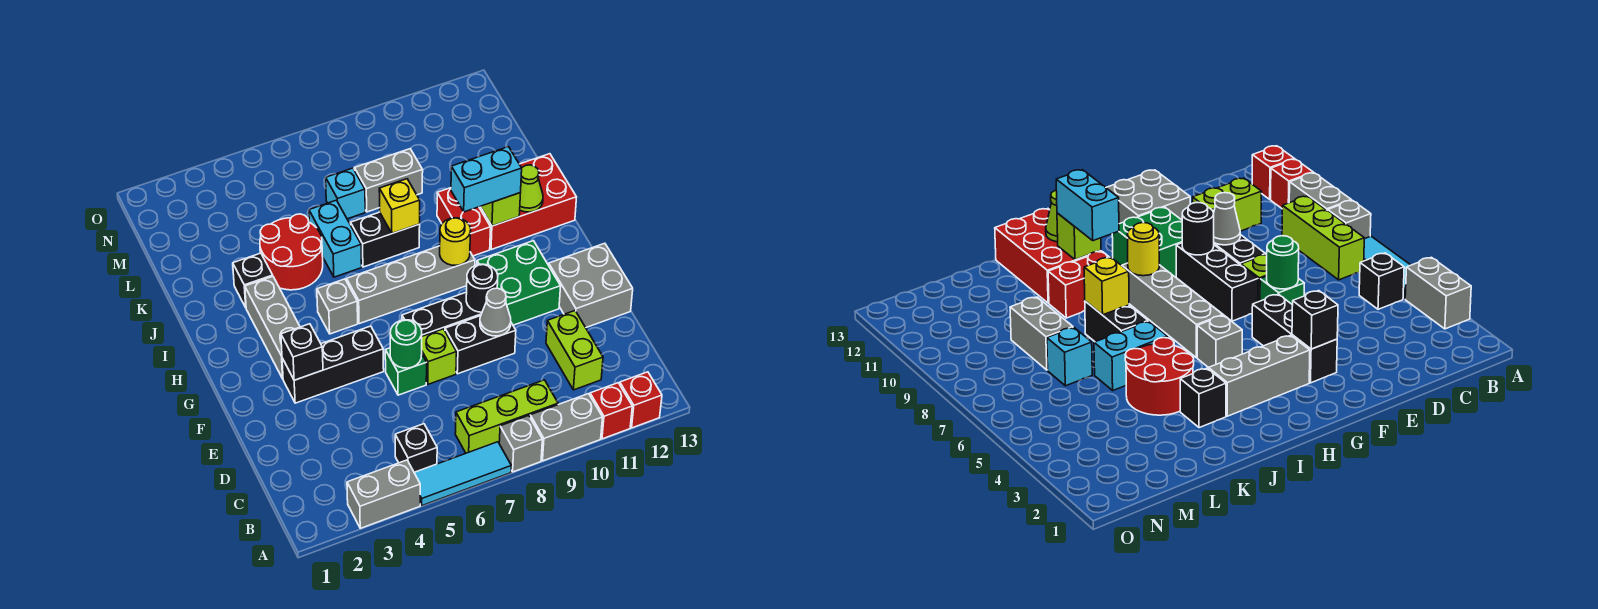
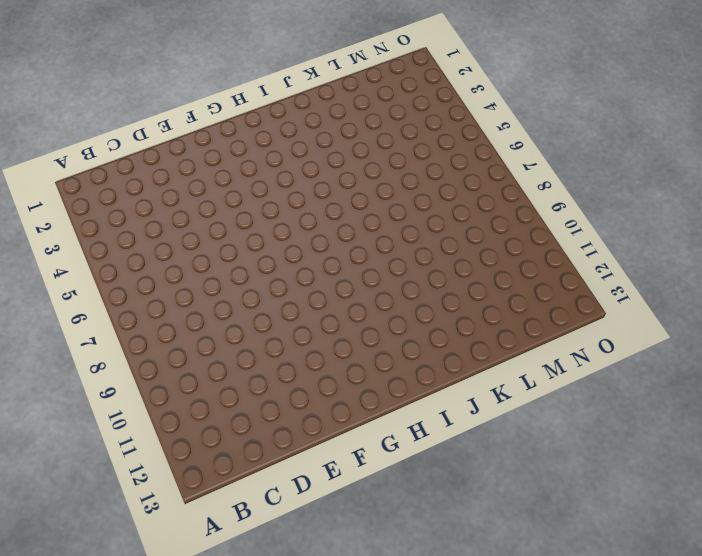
none -> grey 1x2 brick [347,460,420,528]
none -> cyan 1x3 tile [414,442,511,506]
none -> grey 1x1 brick [499,416,542,472]
none -> grey 1x2 brick [530,394,603,461]

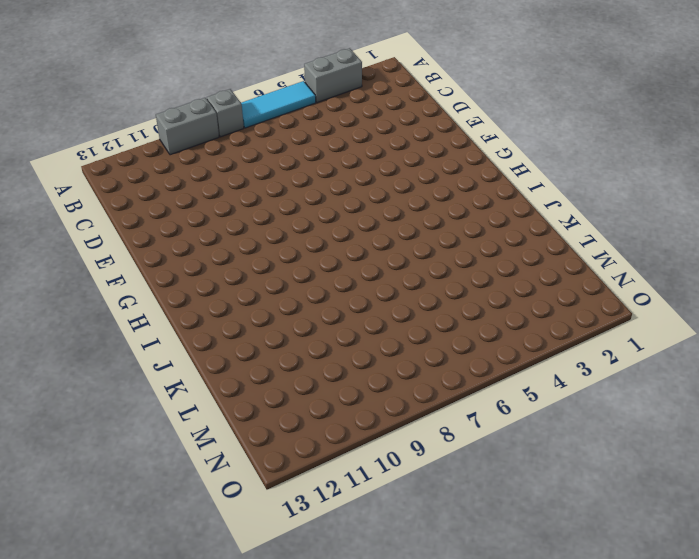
none -> red 1x1 brick [590,383,632,439]
none -> red 1x1 brick [620,372,662,428]
none -> black 1x1 brick [395,424,437,472]
none -> lime 1x3 brick [455,380,558,453]

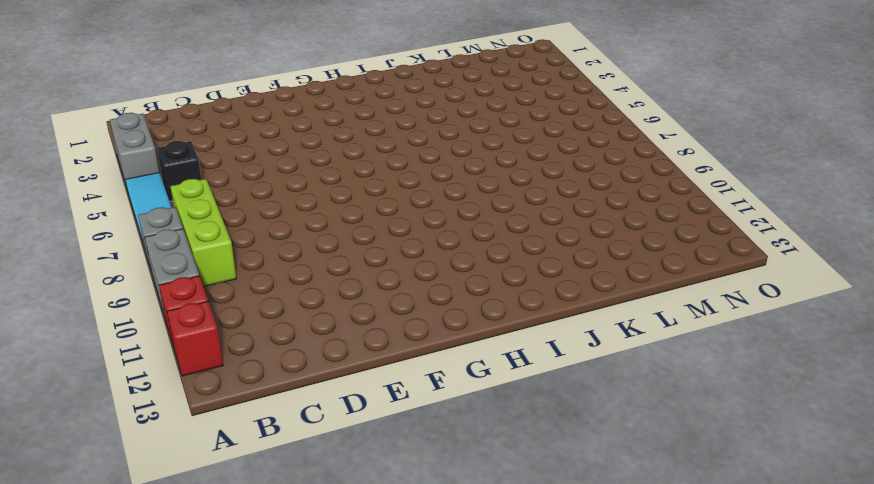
none -> lime 1x2 brick [546,311,603,390]
none -> green 1x1 brick [385,348,427,395]
none -> lime 1x1 brick [422,329,457,384]
none -> black 1x2 brick [445,316,516,374]

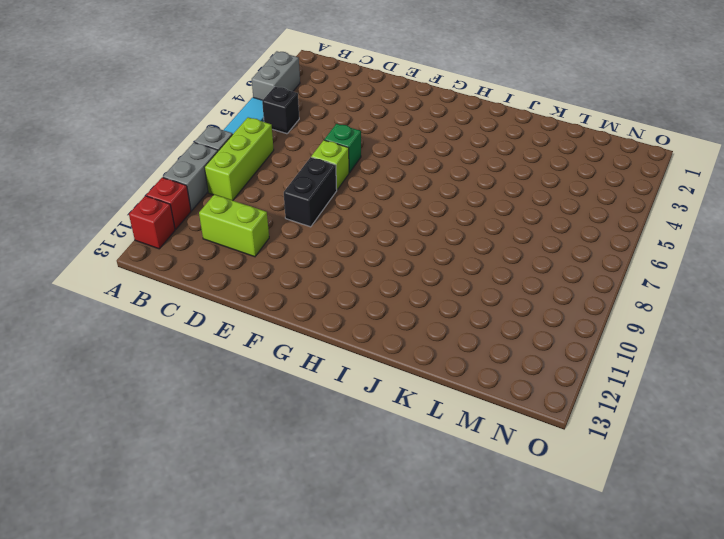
none -> grey 2x2 brick [549,243,633,327]
none -> black 1x3 brick [282,326,384,403]
none -> black 1x3 brick [402,292,482,336]
none -> green 2x2 brick [477,241,561,325]

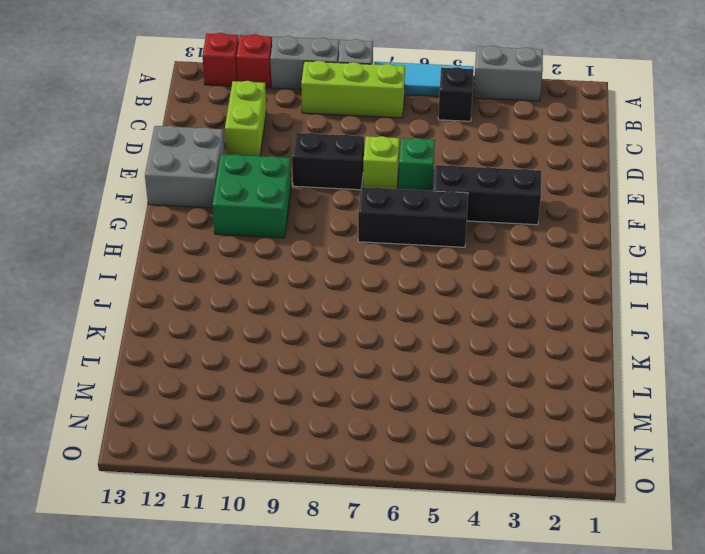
black 1x3 brick [358,187,468,247] -> black 1x3 brick moved to [402,292,482,336]
none -> grey 1x3 brick [245,276,300,379]
none -> grey 1x1 brick [317,279,358,334]
none -> grey 1x4 brick [347,246,475,324]
none -> red 1x2 brick [437,188,491,256]

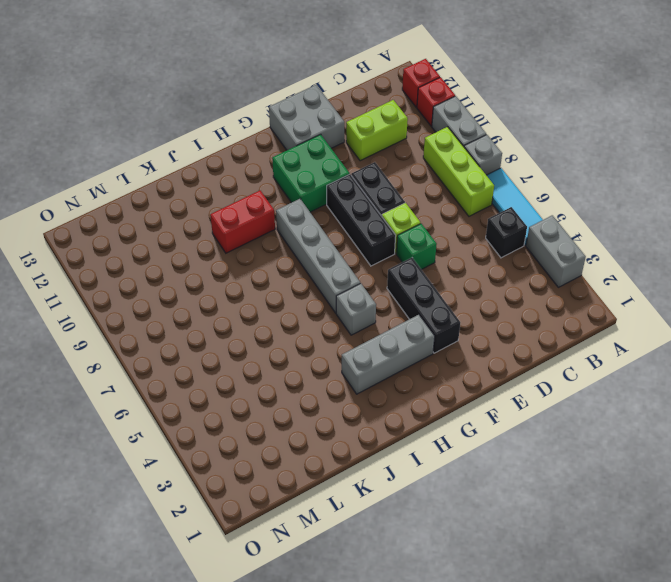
none -> red 2x3 brick [479,154,577,250]
none -> black 1x1 brick [233,253,273,307]
none -> red 2x2 round brick [260,214,323,290]
none -> cyan 1x2 brick [309,200,362,277]

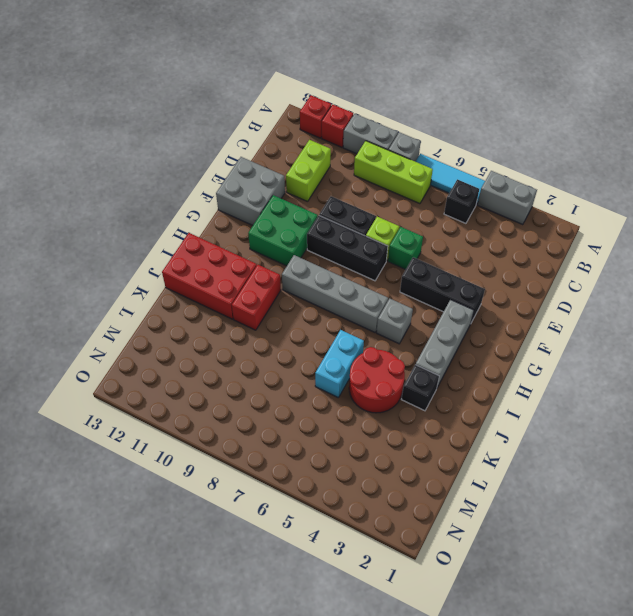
none -> black 1x2 brick [351,212,420,267]
none -> cyan 1x1 brick [326,168,365,219]
none -> grey 1x2 brick [354,149,423,212]
none -> green 1x1 round brick [390,320,422,368]

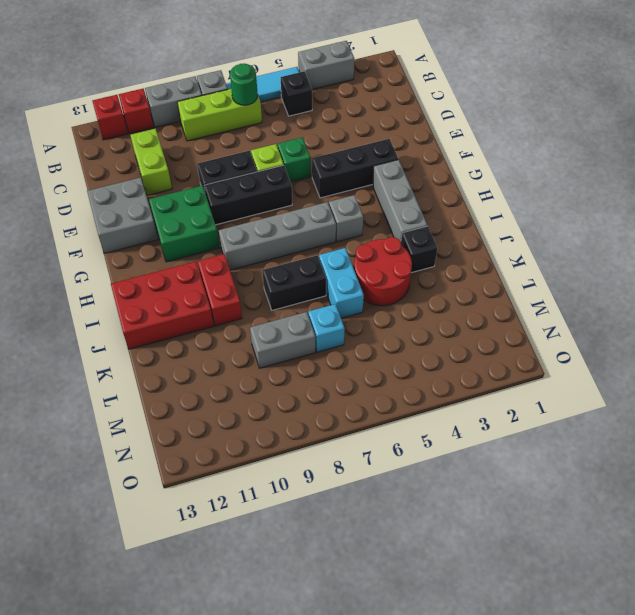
green 1x1 round brick [230,63,258,105] -> green 1x1 round brick moved to [390,320,422,368]
none -> grey 1x1 cone [480,288,511,336]
none -> black 1x1 brick [281,324,323,380]
none -> black 1x1 round brick [466,264,498,312]
none -> yellow 1x1 round brick [440,218,471,265]

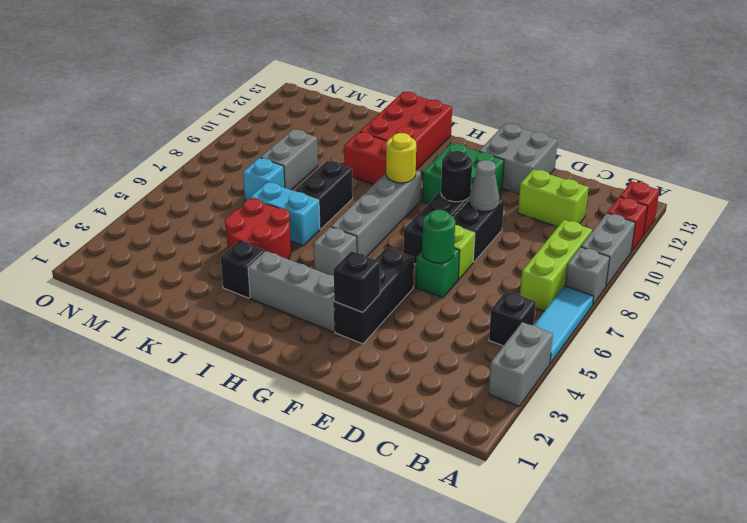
none -> lime 1x1 brick [480,193,520,226]
none -> lime 1x1 cone [520,165,543,212]
none -> yellow 1x1 brick [379,179,420,233]
none -> cyan 1x2 brick [451,147,522,212]

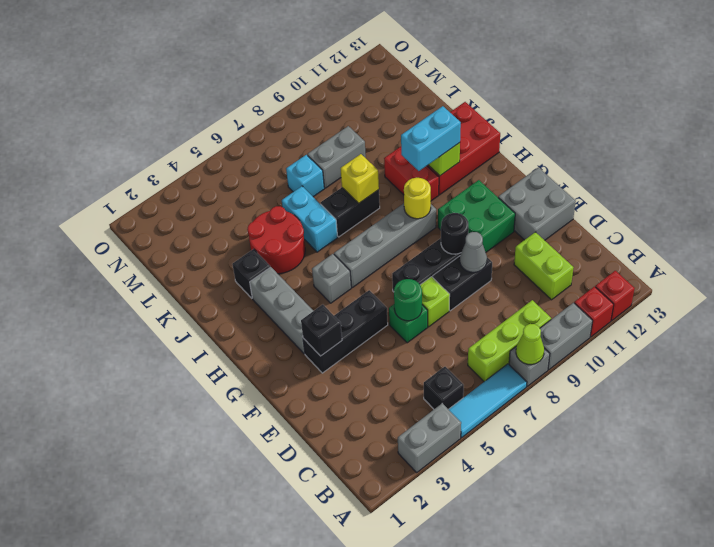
lime 1x1 cone [516,324,544,365] -> lime 1x1 cone moved to [520,165,543,212]

